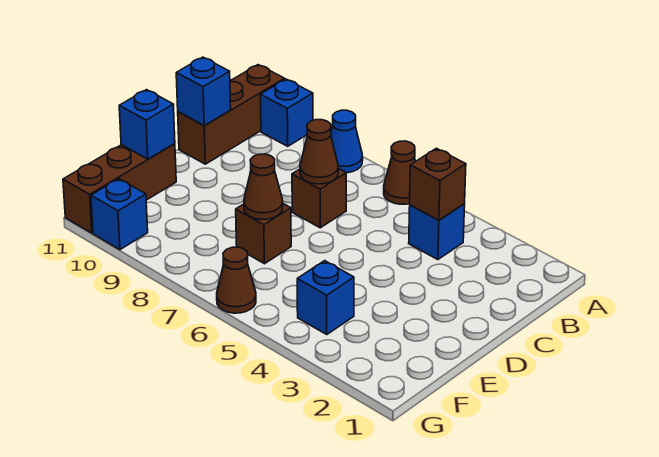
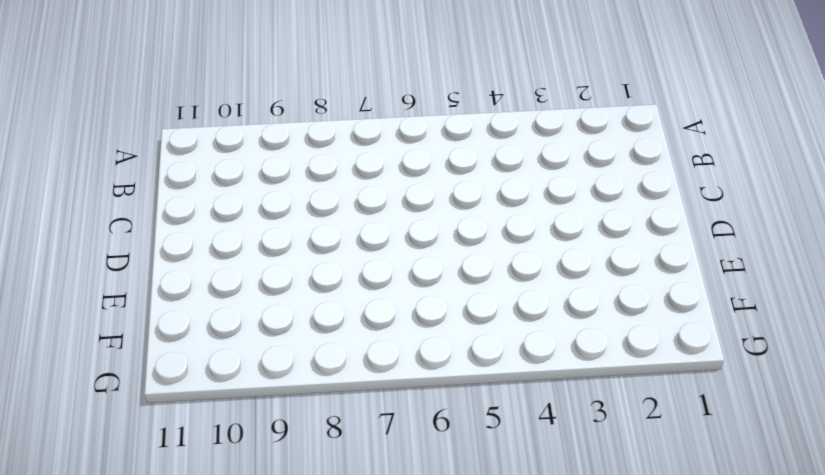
none -> brown 1x1 cone [384,141,416,204]
none -> blue 1x1 cone [331,110,363,173]
none -> blue 1x1 brick [260,79,313,146]

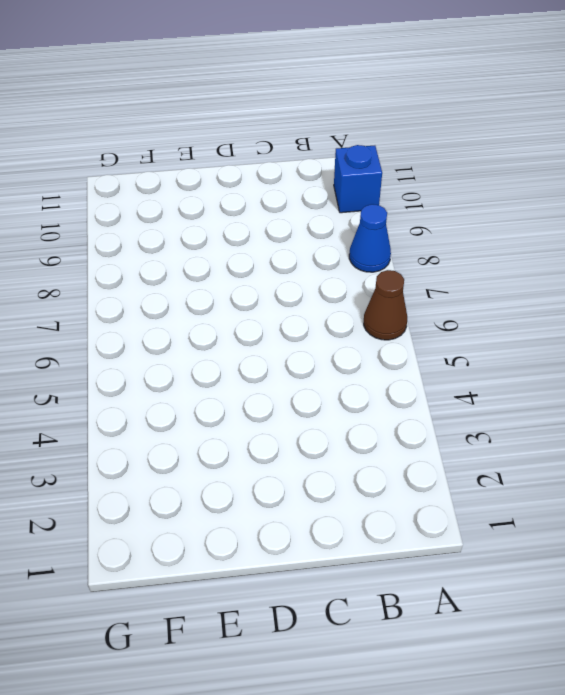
none -> brown 1x3 brick [178,65,285,164]
none -> blue 1x1 brick [409,204,465,260]
none -> brown 1x1 brick [292,168,346,228]

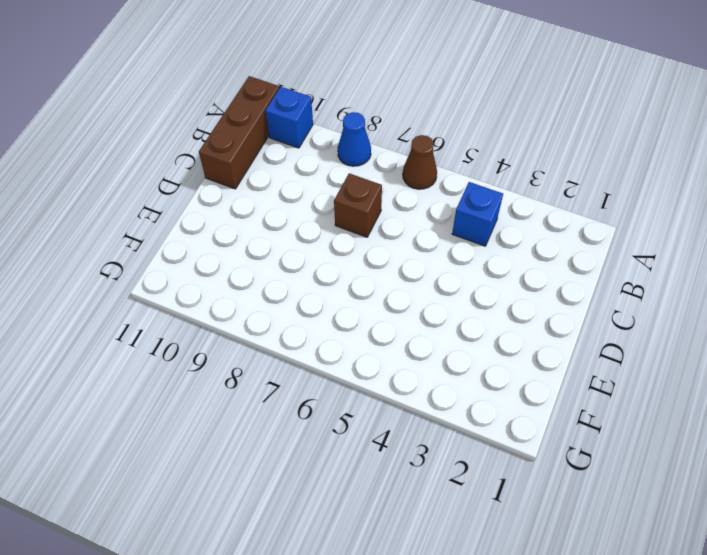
none -> brown 1x1 brick [236,204,291,264]
none -> brown 1x3 brick [63,144,176,233]
none -> blue 1x1 brick [297,261,354,334]

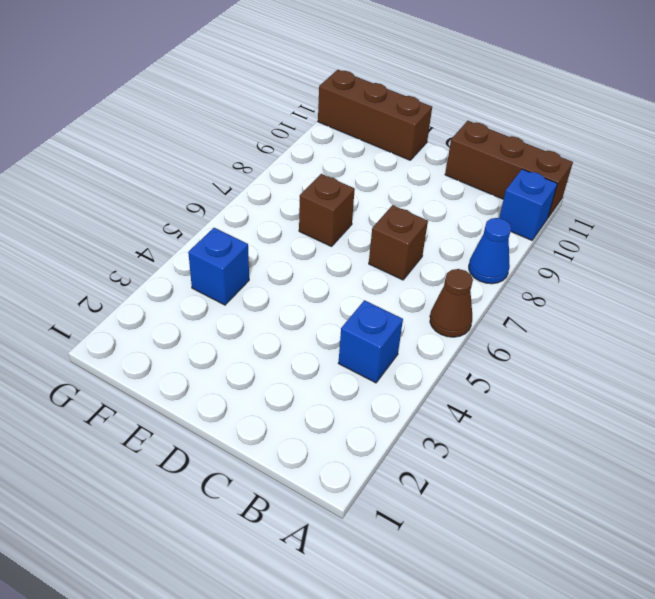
none -> brown 1x1 cone [217,247,256,313]
none -> blue 1x1 brick [91,179,148,250]
none -> brown 1x1 brick [410,148,466,220]

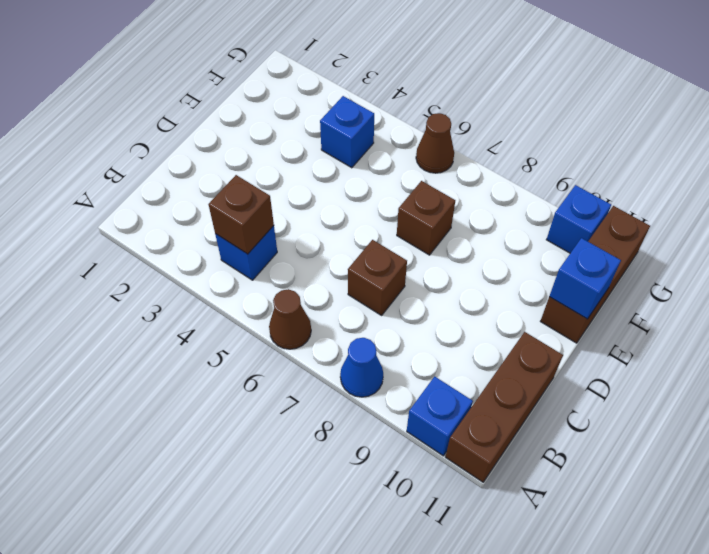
none -> brown 1x1 cone [300,120,338,184]
none -> blue 1x1 brick [176,57,231,125]
none -> brown 1x1 cone [244,154,283,219]

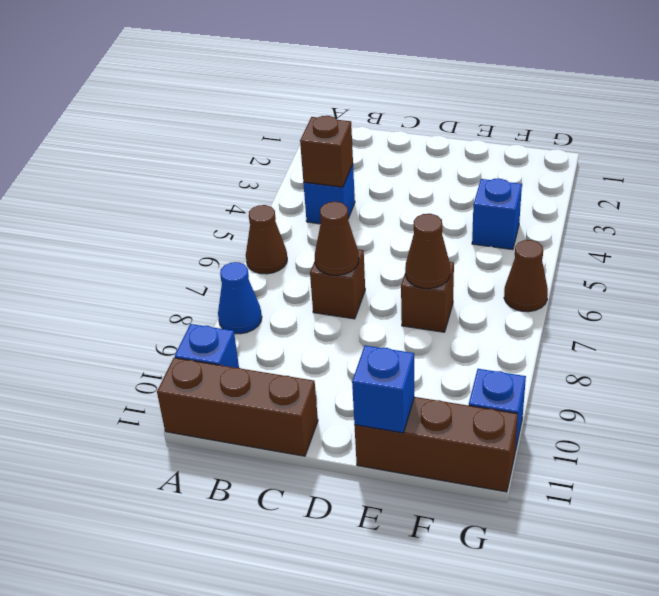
none -> blue 1x1 brick [176,57,231,125]

